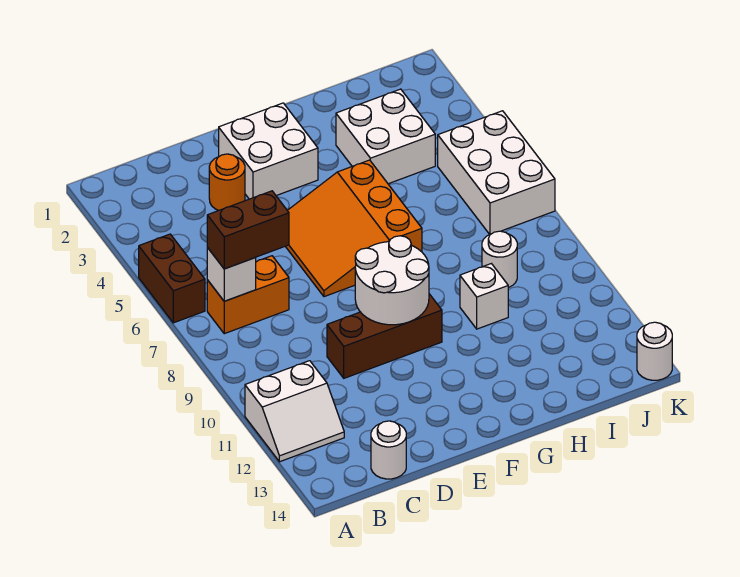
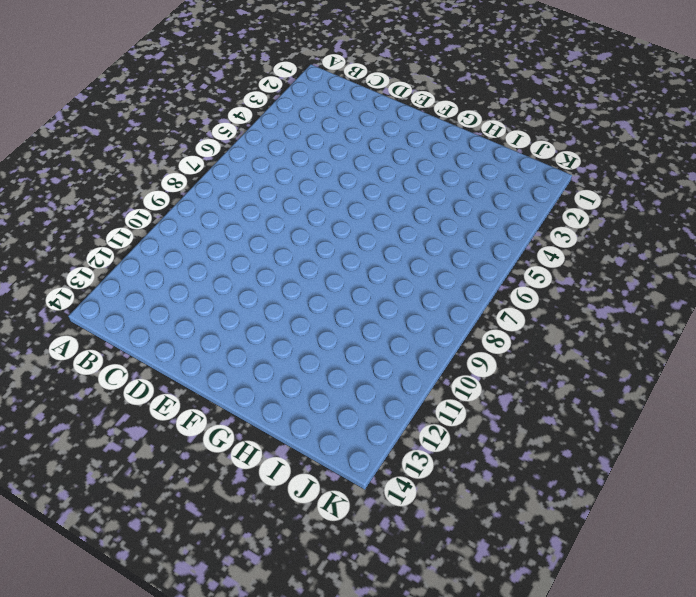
none -> brown 1x2 brick [139,234,205,323]
none -> white 2x2 slope [245,361,344,462]
none -> orange 1x2 brick [207,256,289,334]

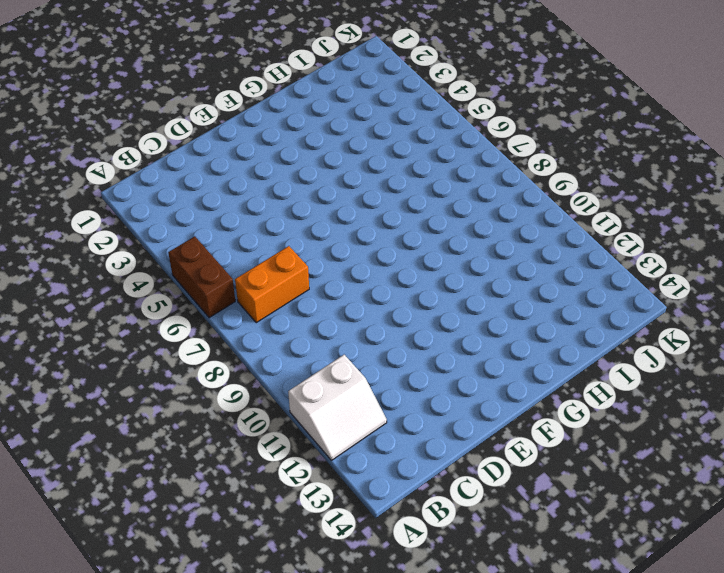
none -> white 1x1 round brick [371,421,406,479]
none -> orange 1x1 round brick [209,154,245,211]
none -> brown 1x3 brick [327,294,442,378]

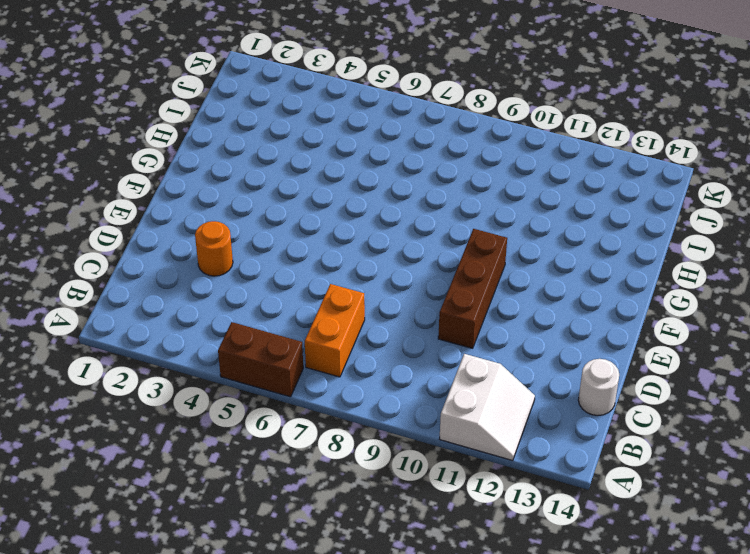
none -> white 2x2 brick [219,103,318,199]
none -> orange 3x3 slope [285,160,422,297]
none -> white 2x2 brick [336,89,435,184]

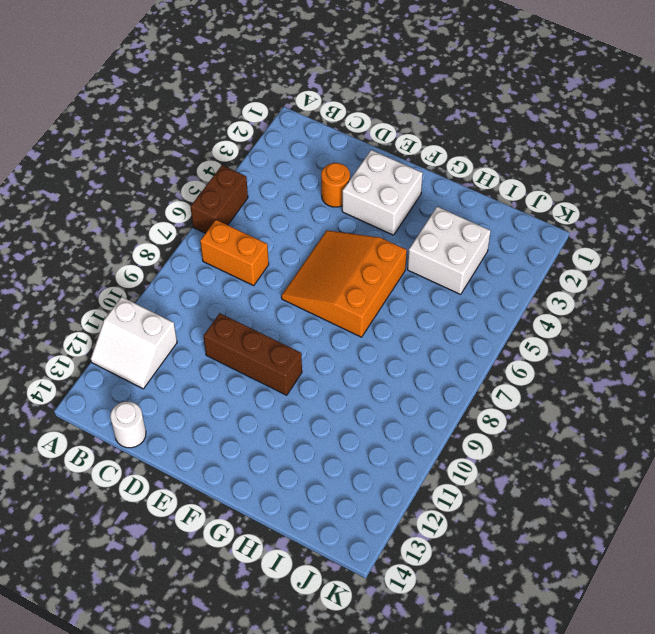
none -> white 1x1 brick [460,264,508,329]
none -> white 1x1 round brick [482,231,517,288]
none -> white 2x3 brick [438,111,555,234]

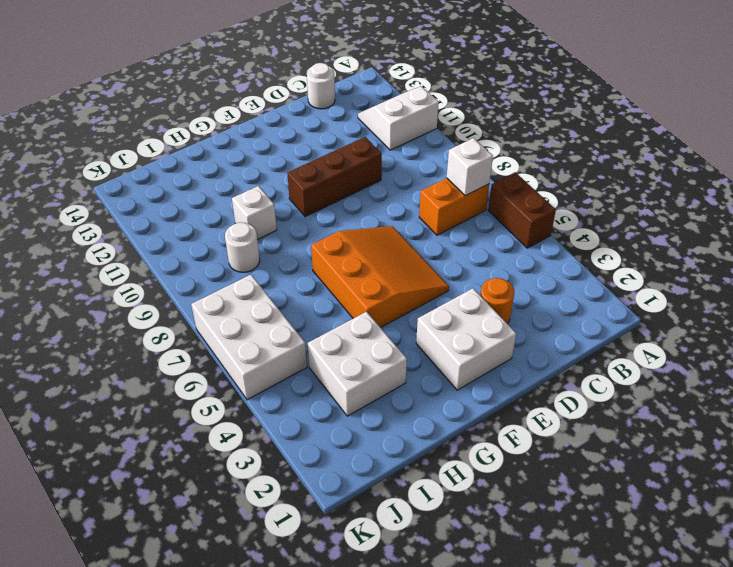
none -> white 1x1 round brick [637,322,672,380]
none -> white 2x2 round brick [355,236,429,325]
none -> brown 1x2 brick [207,191,289,269]

